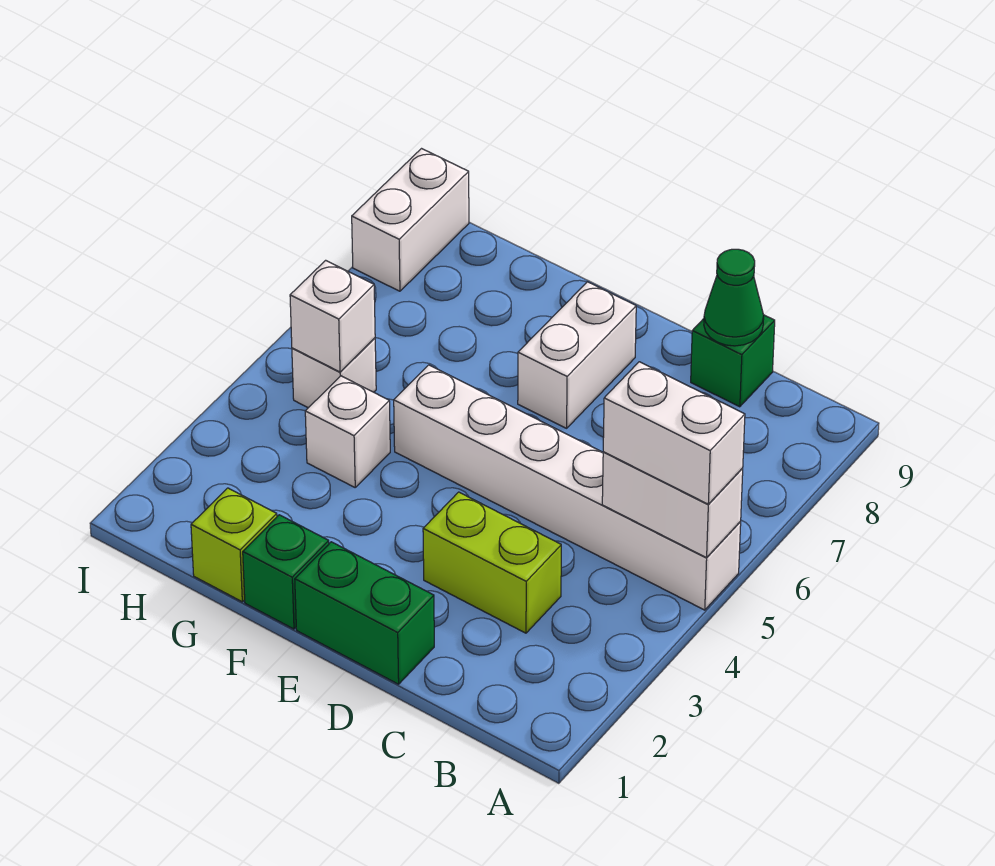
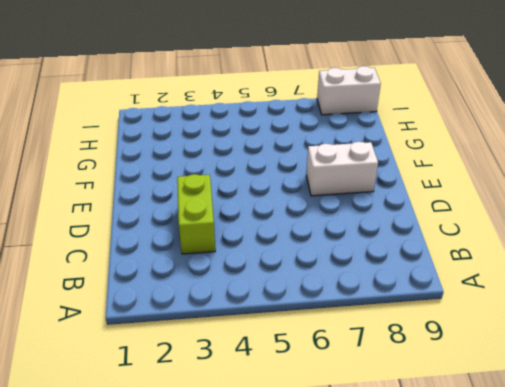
none -> white 1x6 brick [394,365,741,610]
none -> green 1x1 brick [691,315,775,407]
none -> green 1x2 brick [295,542,434,684]

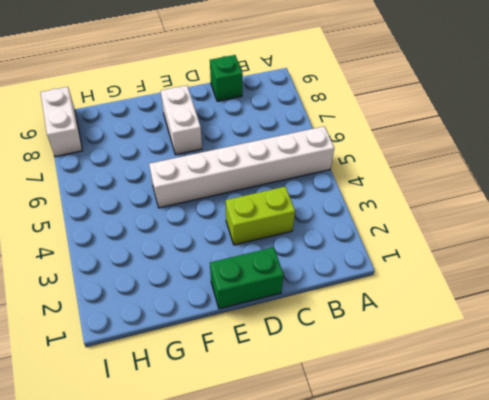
none -> green 1x1 brick [243,515,329,629]
none -> lime 1x1 brick [191,488,277,602]
none -> white 1x1 brick [305,376,390,487]

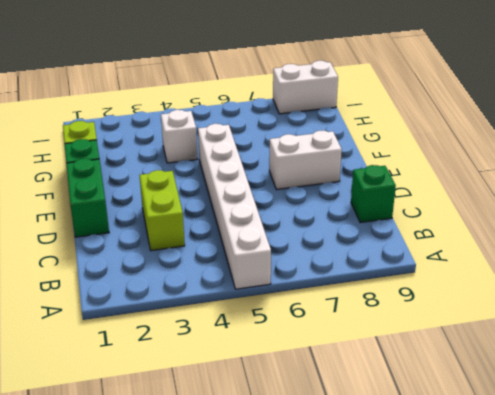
none -> white 1x1 brick [292,338,376,408]
none -> white 1x2 brick [602,452,743,558]
none -> green 1x1 cone [704,249,764,346]

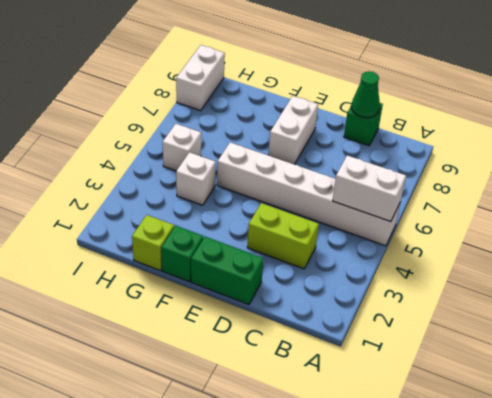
none -> white 1x1 brick [290,260,375,372]
none -> white 1x2 brick [603,362,745,504]

